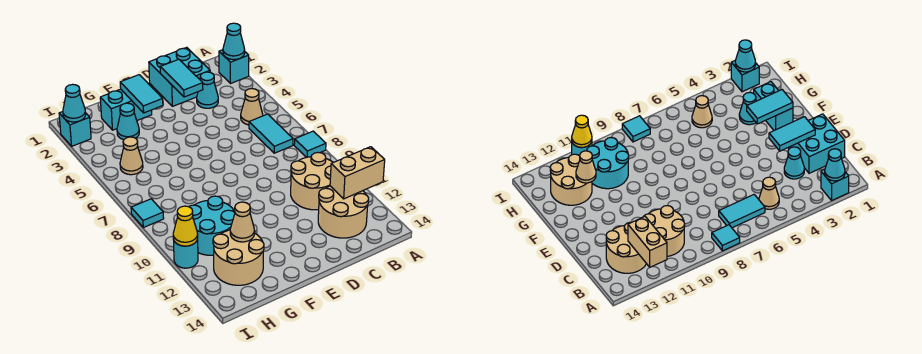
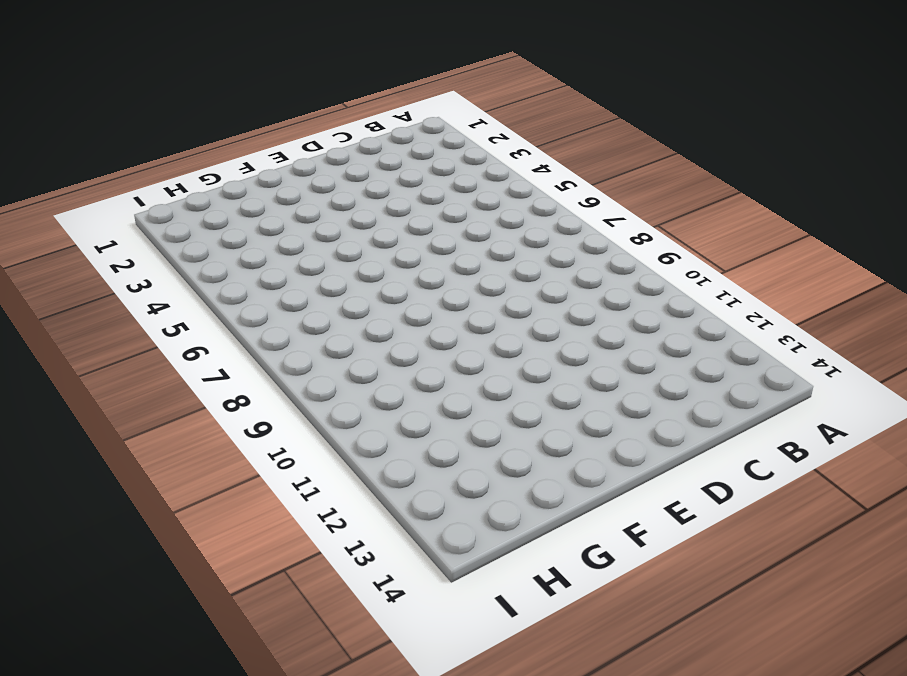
none -> cyan 1x1 brick [219,50,249,84]
none -> cyan 1x1 tile [294,131,326,157]
none -> tan 1x1 cone [241,89,263,125]

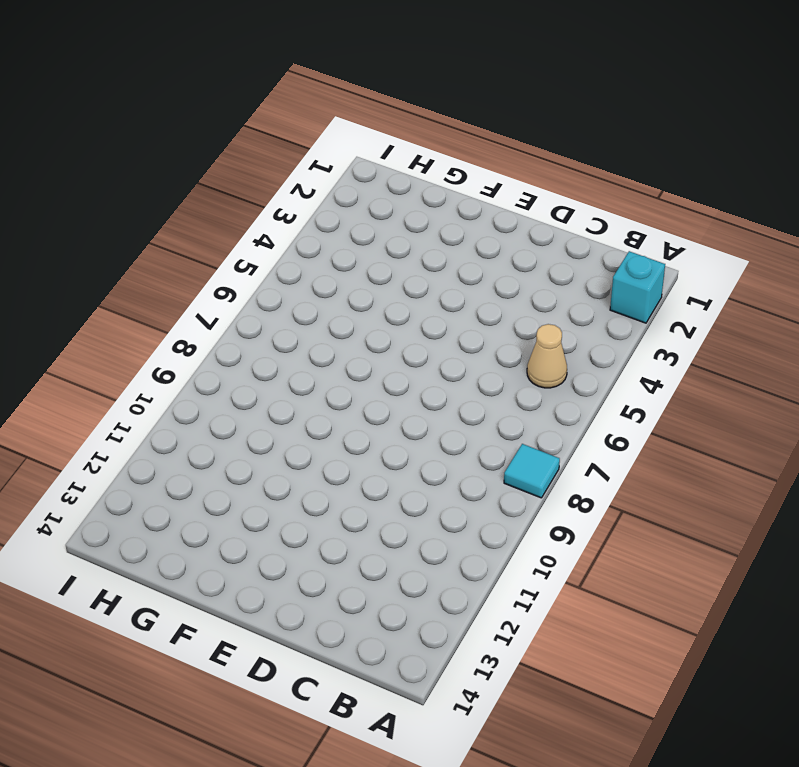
none -> cyan 1x2 tile [249,114,293,153]
none -> tan 2x2 round brick [291,153,333,210]
none -> tan 2x2 round brick [318,186,369,238]

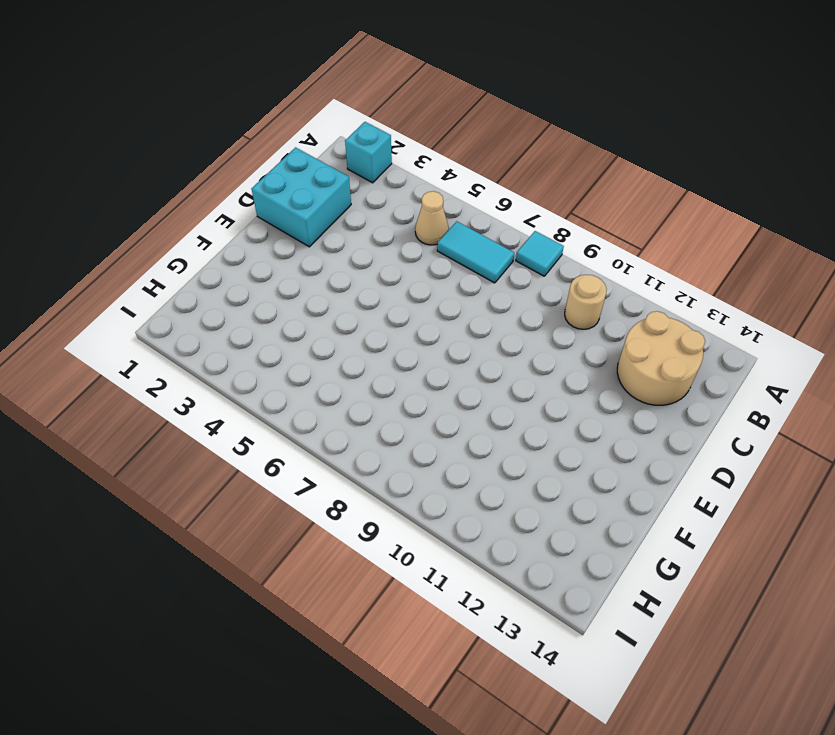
tan 1x1 round brick [565,275,606,329] -> tan 2x2 round brick [291,153,333,210]
none -> cyan 1x1 cone [197,72,218,108]
none -> cyan 1x2 brick [100,89,152,130]
none -> cyan 1x1 cone [117,103,139,140]

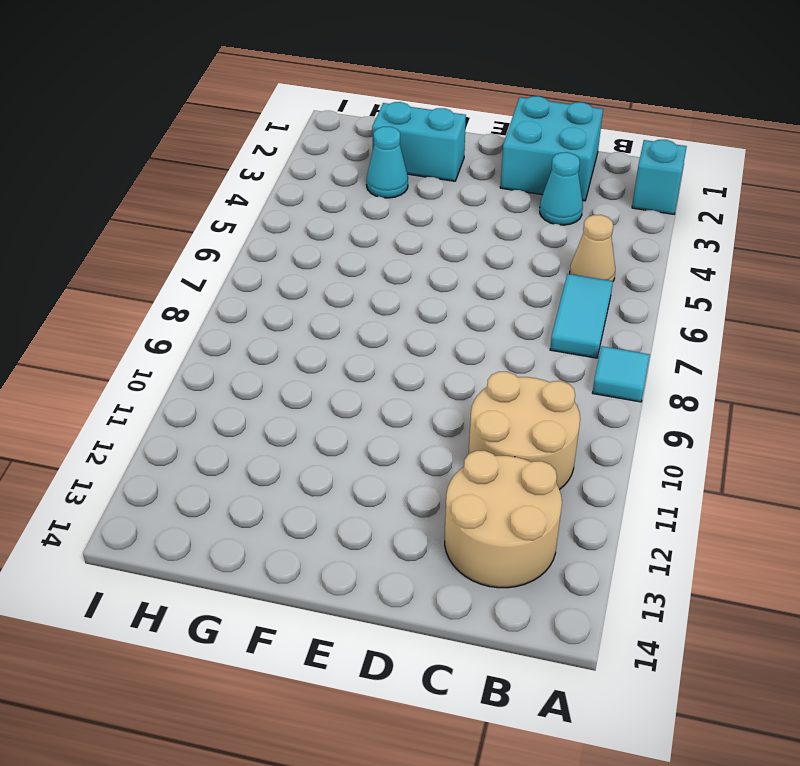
none -> cyan 2x2 round brick [189,196,235,255]
none -> tan 2x2 round brick [213,230,264,285]
none -> tan 1x1 cone [120,137,143,175]

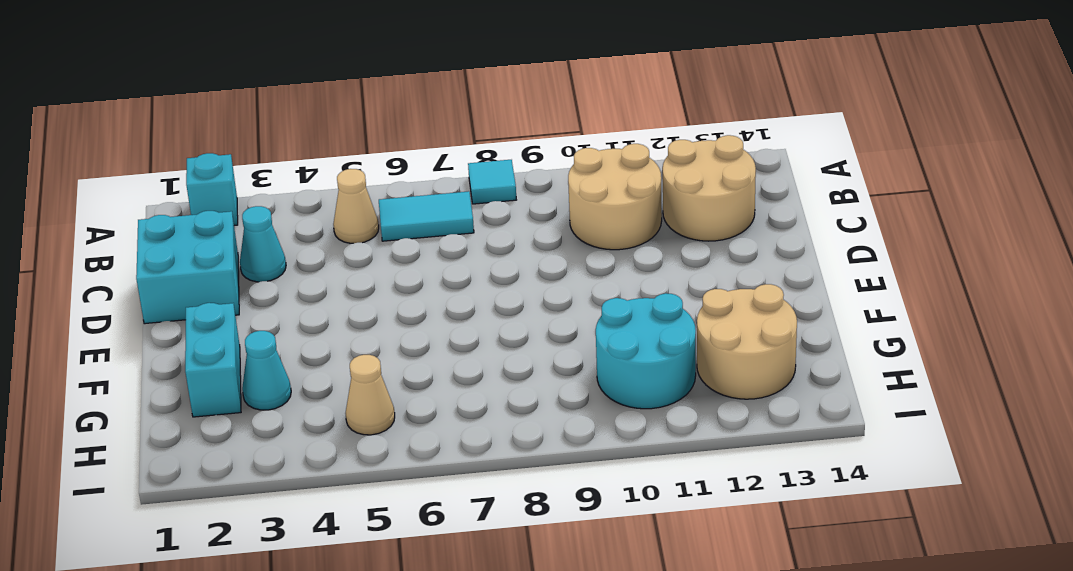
none -> cyan 1x1 brick [59,112,91,146]
none -> cyan 1x1 tile [131,199,164,227]
none -> cyan 1x1 round brick [173,239,198,268]

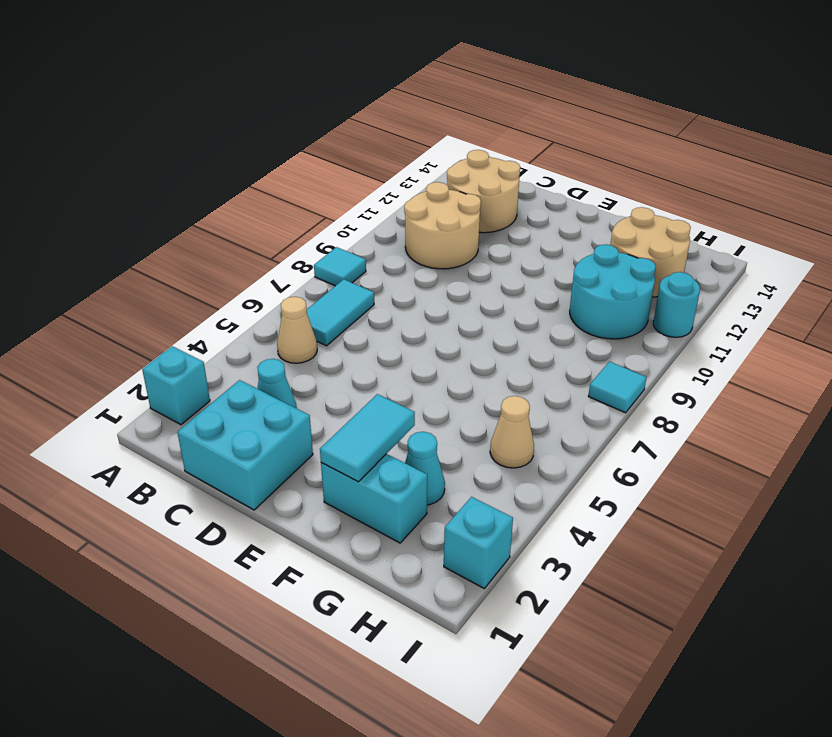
none -> cyan 1x1 cone [223,23,245,60]
none -> tan 1x2 brick [330,147,385,199]
none -> cyan 1x2 tile [160,59,203,97]

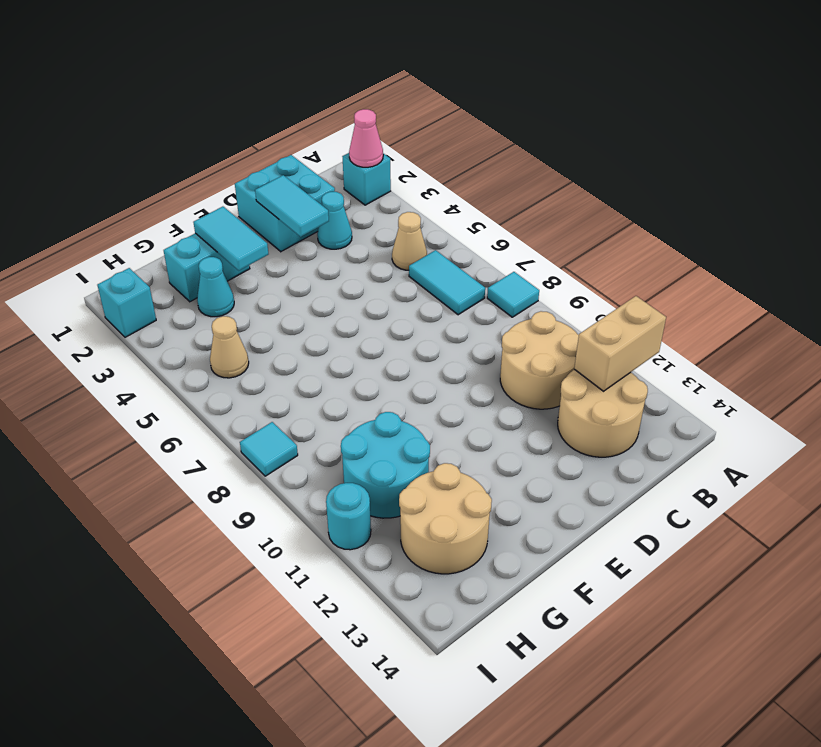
pink 1x1 cone [349,109,383,167] -> cyan 1x1 cone [223,23,245,60]
none -> tan 1x1 cone [230,202,255,242]
none -> cyan 1x1 cone [63,84,86,122]
none -> yellow 1x1 cone [173,206,198,246]

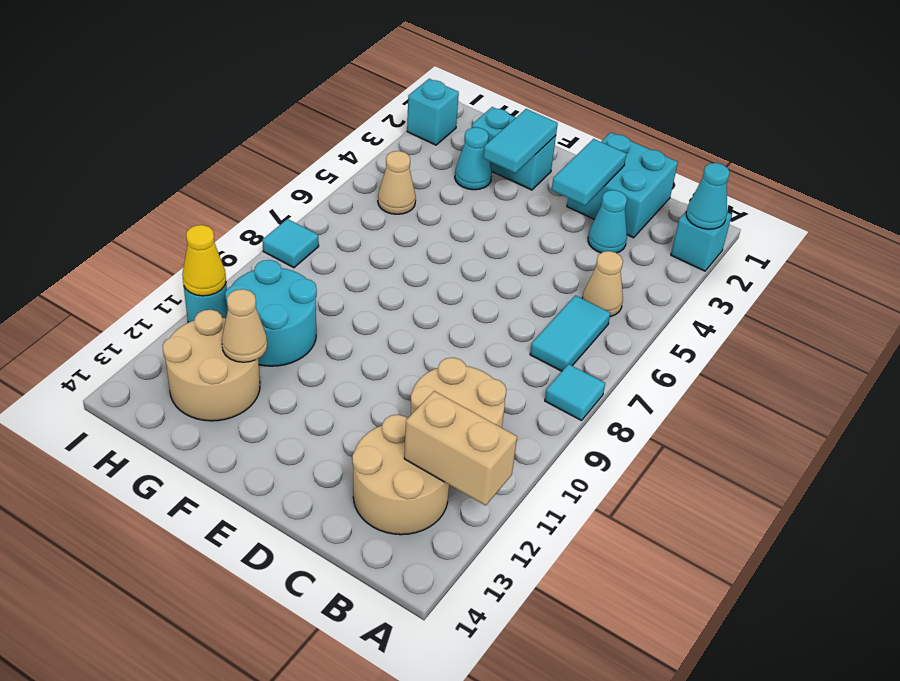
none -> cyan 1x1 cone [63,84,86,122]

